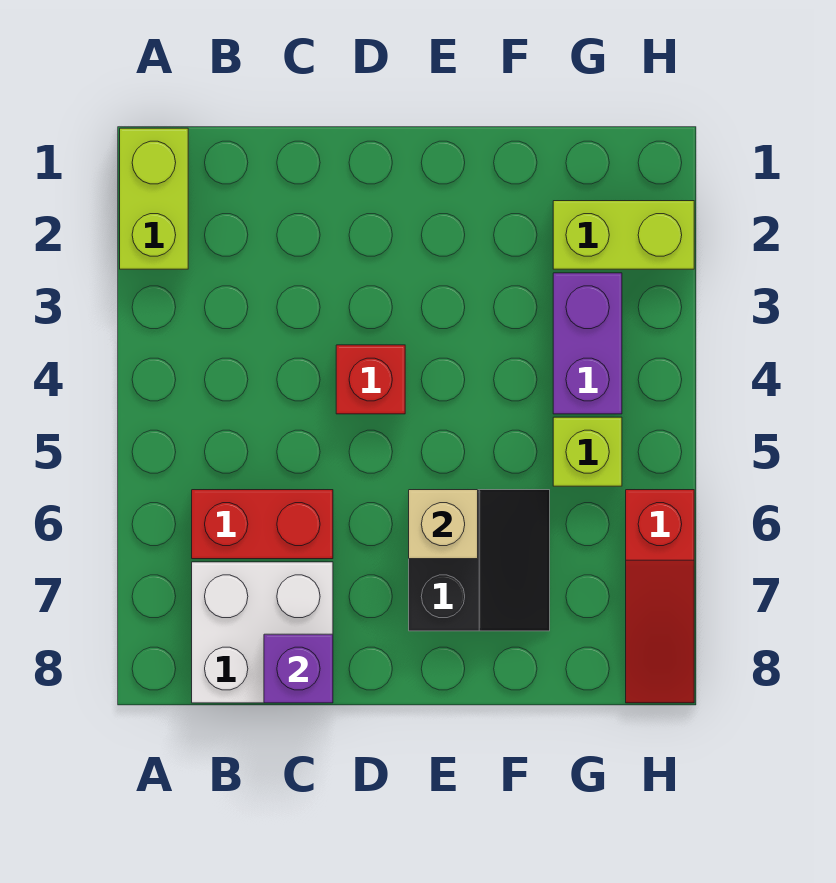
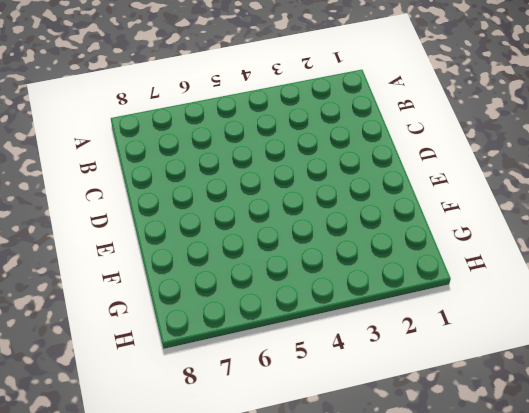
none -> lime 1x2 brick [120,128,188,269]
none -> red 1x2 brick [192,490,333,559]

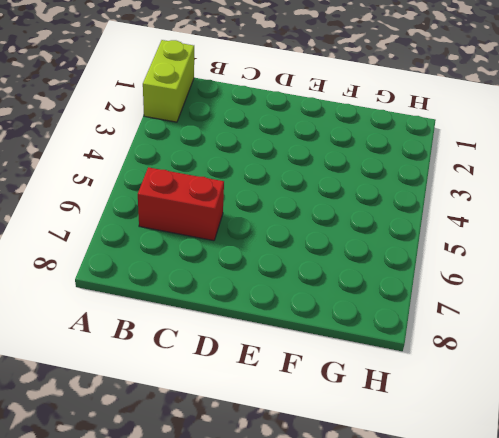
none -> white 2x2 brick [192,562,333,703]
none -> red 1x1 brick [336,345,405,414]

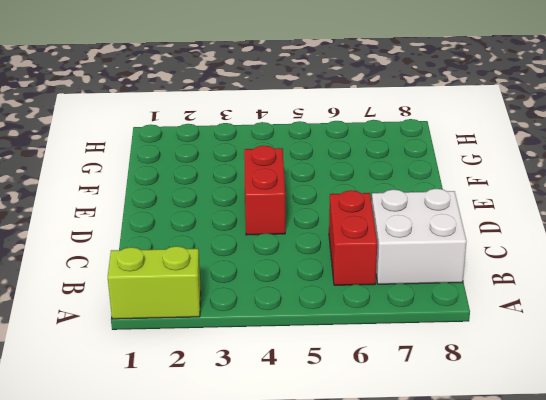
red 1x2 brick [244,146,285,235] -> red 1x1 brick [336,345,405,414]
none -> black 2x2 slope [409,490,550,631]
none -> lime 1x2 brick [553,201,694,269]

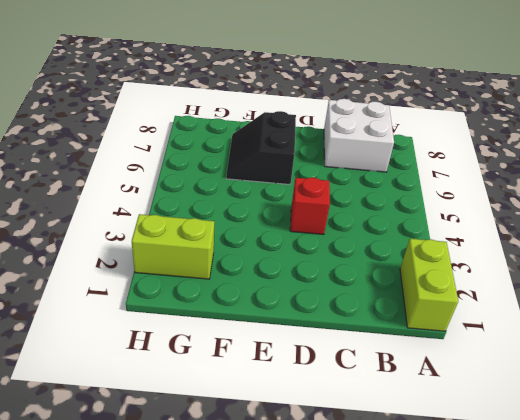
none -> red 1x2 brick [192,490,333,559]
none -> purple 1x2 brick [553,273,622,414]

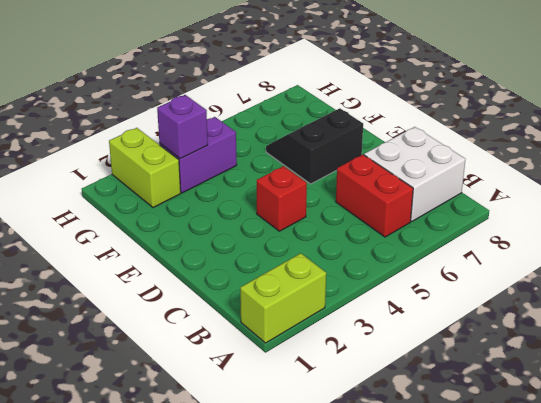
purple 1x1 brick [157,95,208,159] -> purple 1x1 brick moved to [264,634,333,703]
none -> lime 1x1 brick [553,417,622,486]
none -> red 1x3 slope [626,490,694,703]

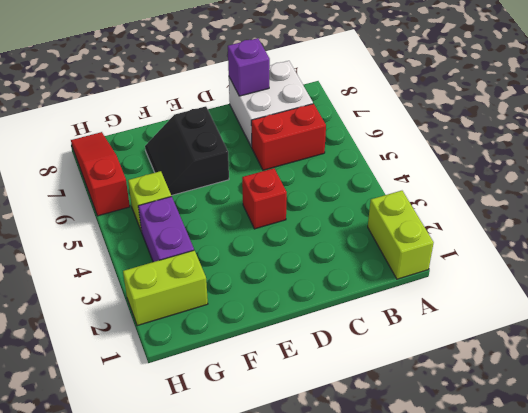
none -> tan 1x1 brick [409,490,478,559]

